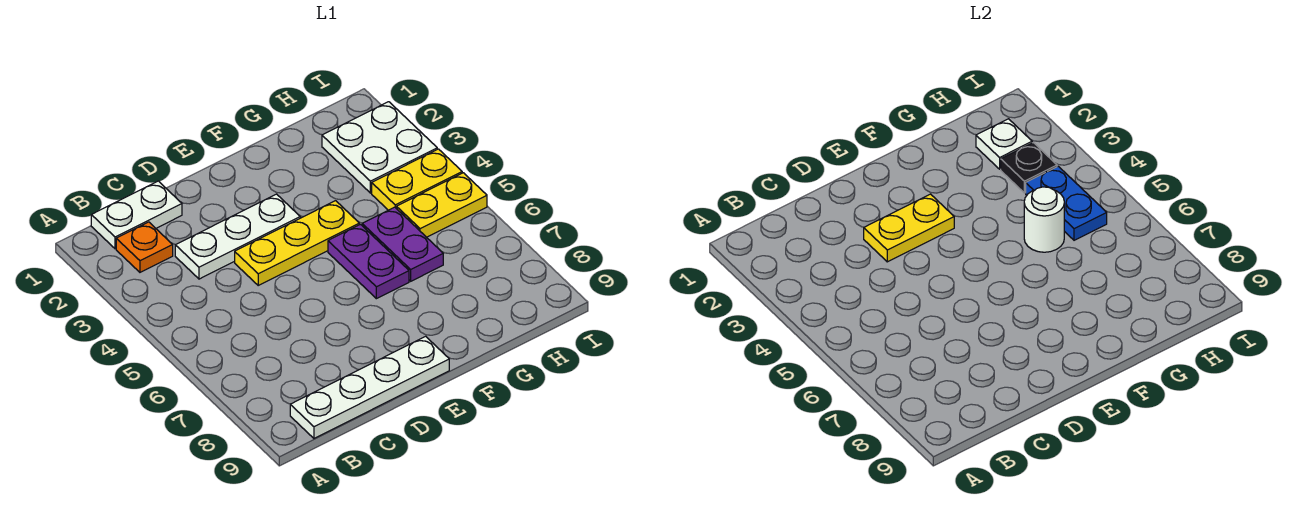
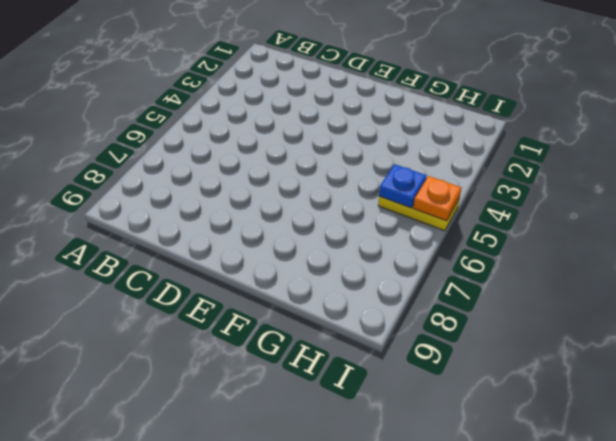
blue 1x1 plate [379,164,427,208] -> blue 1x2 plate [1026,166,1107,240]
orange 1x1 plate [413,176,461,221] -> orange 1x1 plate moved to [116,222,173,272]
none -> white 1x2 plate [91,181,182,249]
none -> white 1x4 plate [290,336,449,438]
none -> white 1x3 plate [175,194,300,279]

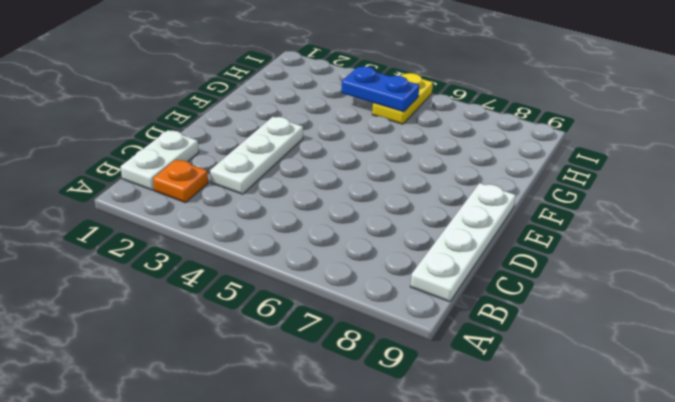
none -> yellow 1x3 plate [235,201,359,285]
none -> purple 1x2 plate [328,224,409,299]
none -> purple 1x2 plate [362,207,443,281]

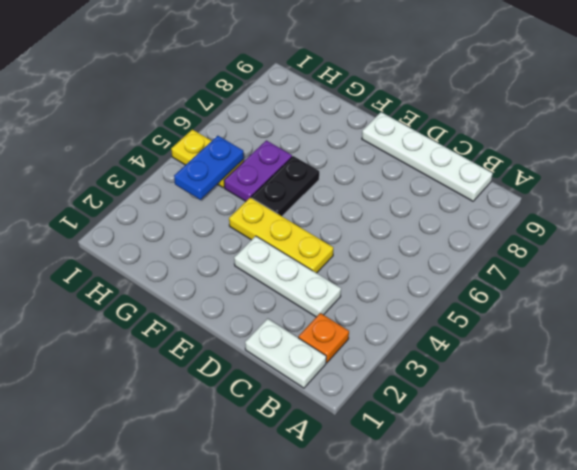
black 1x2 plate [251,156,319,216] -> purple 1x2 plate [328,224,409,299]
none -> white 2x2 plate [322,102,437,193]
none -> yellow 1x2 plate [372,149,462,210]
none -> yellow 1x2 plate [864,194,954,262]

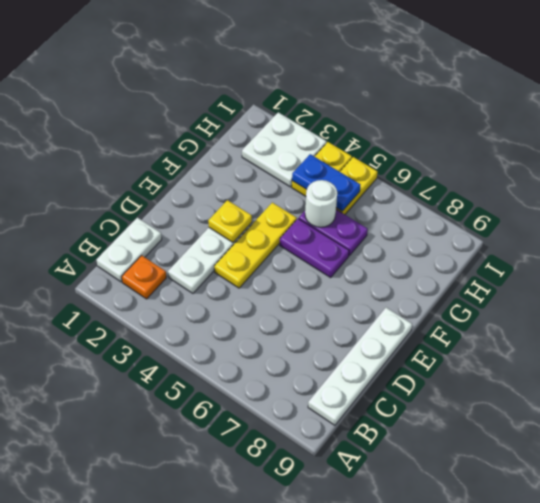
yellow 1x1 plate [208,200,252,242] -> yellow 1x2 plate [864,194,954,262]
none -> white 1x1 plate [976,119,1032,169]
none -> black 1x1 plate [1001,143,1057,193]

